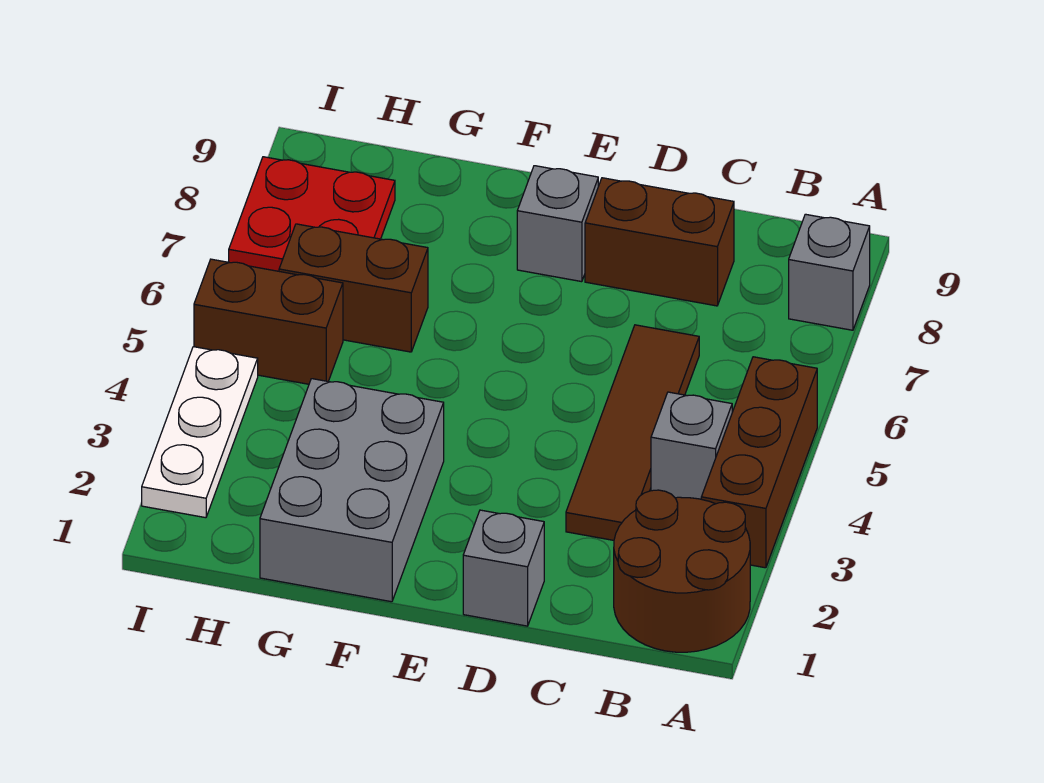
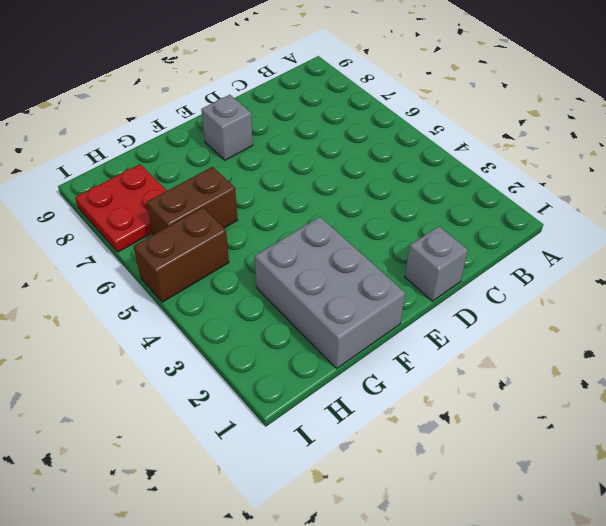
none -> brown 2x2 round brick [614,490,750,652]
none -> brown 1x3 brick [701,357,817,568]
none -> grey 1x1 brick [789,214,870,330]

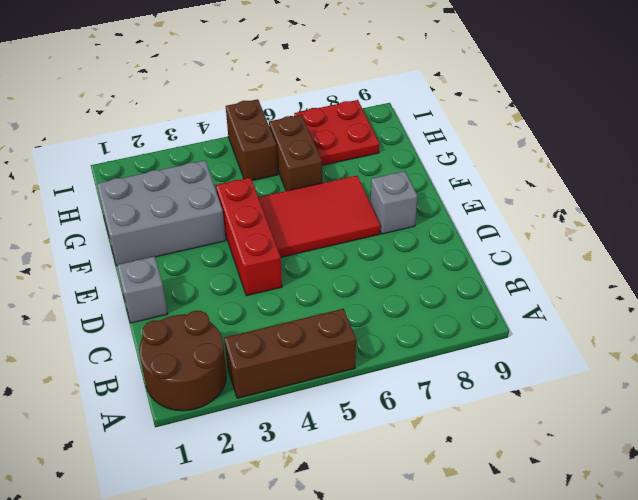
red 1x3 brick [216,178,282,296] -> none
red 2x3 tile [258,175,380,257] -> none
none -> grey 1x1 brick [789,214,870,330]
none -> grey 1x1 brick [651,392,732,499]
none -> brown 1x4 tile [566,325,699,540]

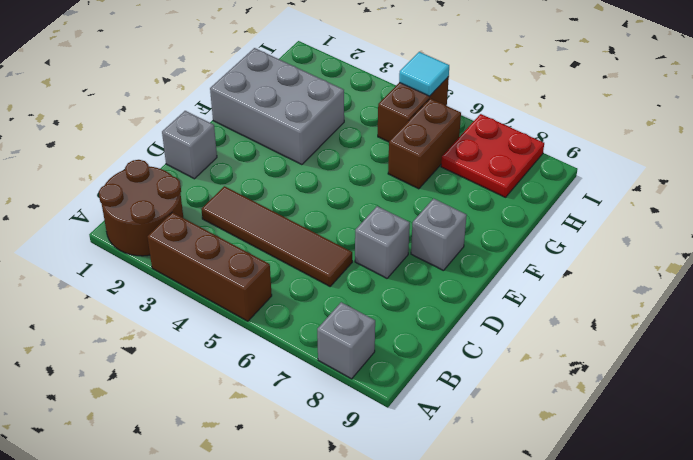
grey 1x1 brick [355,206,410,278] -> grey 1x1 brick moved to [651,392,732,499]
cyan 1x1 tile [399,52,449,96] -> none
none -> brown 1x2 brick [585,178,734,306]
none -> white 1x3 plate [142,347,258,518]

